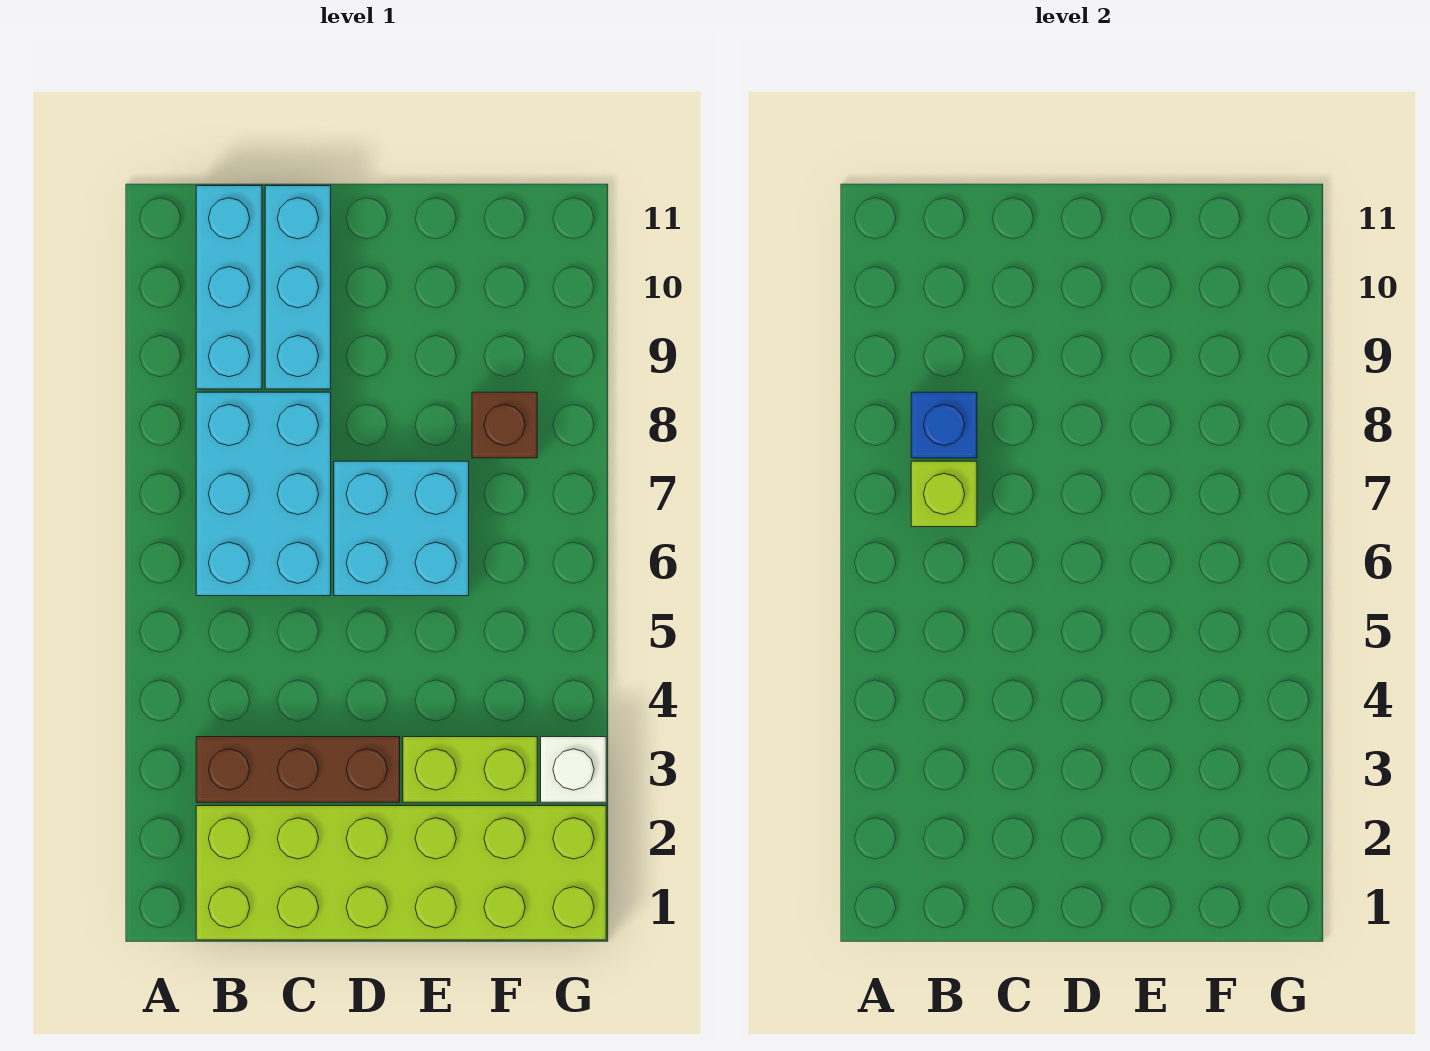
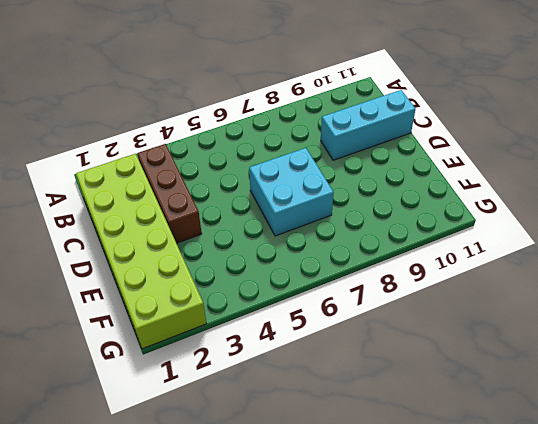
none -> cyan 2x3 brick [196,392,331,596]
none -> cyan 1x3 brick [196,186,262,389]

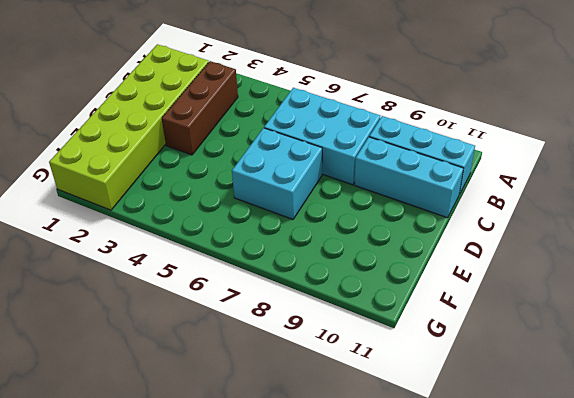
none -> lime 1x2 brick [403,737,537,802]
none -> brown 1x1 brick [472,392,537,458]

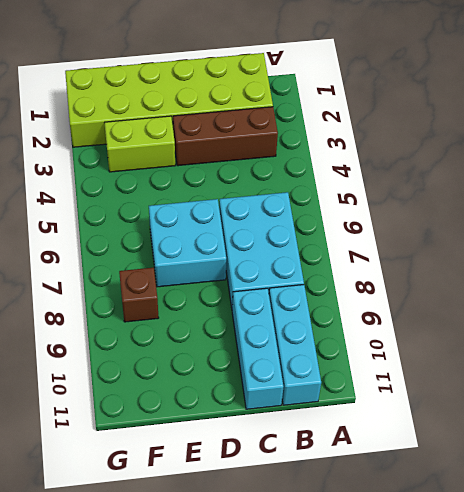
none -> white 1x1 brick [541,737,606,802]
none -> lime 1x1 brick [911,461,977,527]

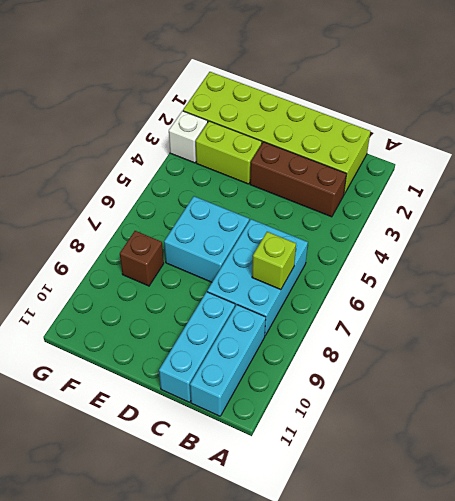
none -> blue 1x1 brick [911,392,977,458]

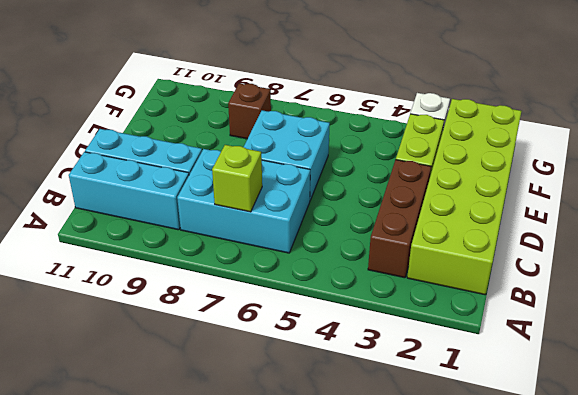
none -> blue 1x1 brick [911,392,977,458]

